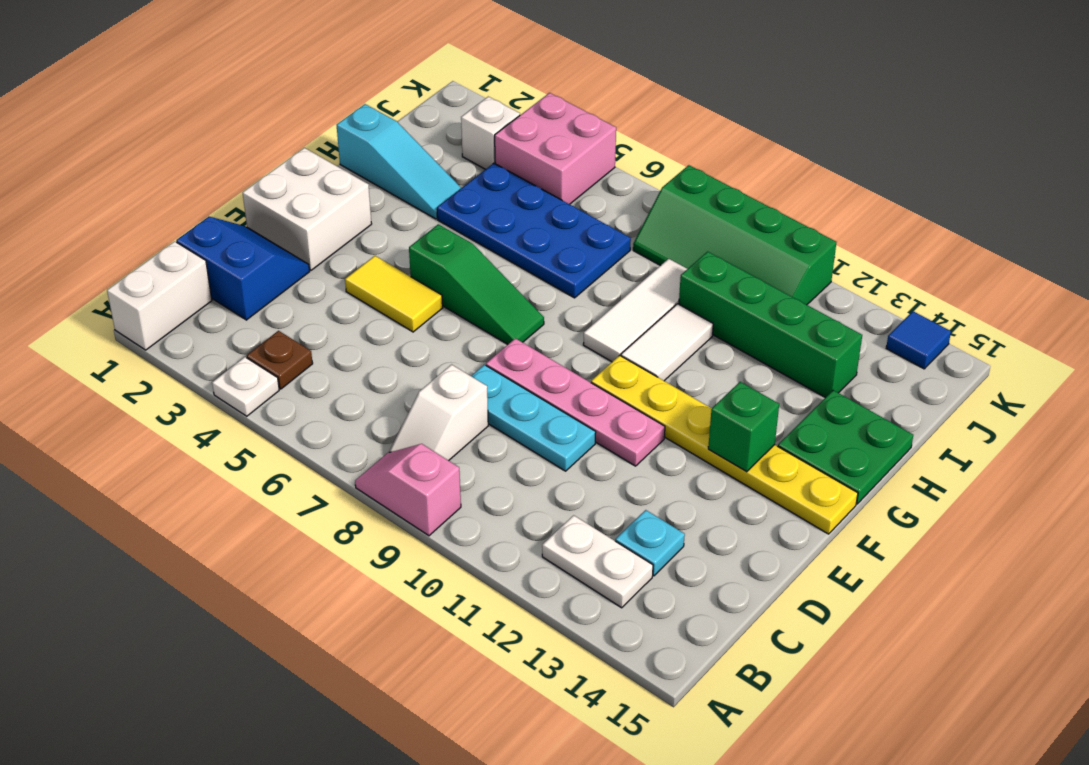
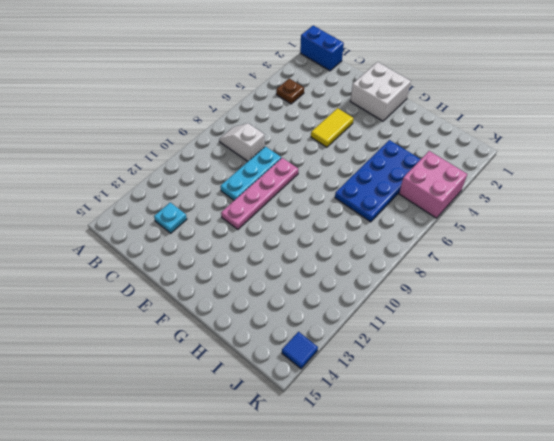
blue 1x2 brick [300,26,344,71] -> white 1x2 brick [107,241,212,350]
none -> white 1x1 plate [212,357,279,416]
none -> pink 1x2 slope [355,444,461,536]
none -> white 1x2 plate [542,515,653,608]

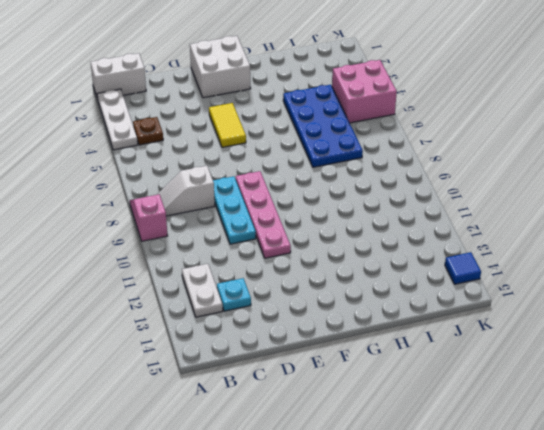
white 1x3 plate [97,89,138,150] -> white 1x1 plate [212,357,279,416]
none -> blue 2x2 slope [176,217,310,320]
none -> green 1x3 slope [409,224,544,344]
none -> yellow 1x6 plate [591,355,858,534]

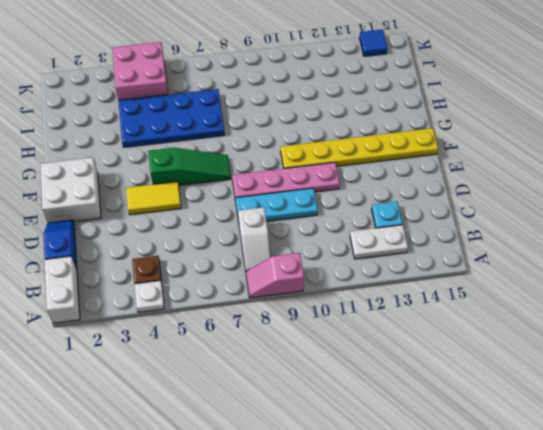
blue 1x2 slope [44,220,77,269] -> blue 2x2 slope [176,217,310,320]
none -> white 1x3 tile [583,259,687,362]
none -> white 1x2 tile [621,304,713,381]
none -> green 2x2 plate [778,390,913,504]

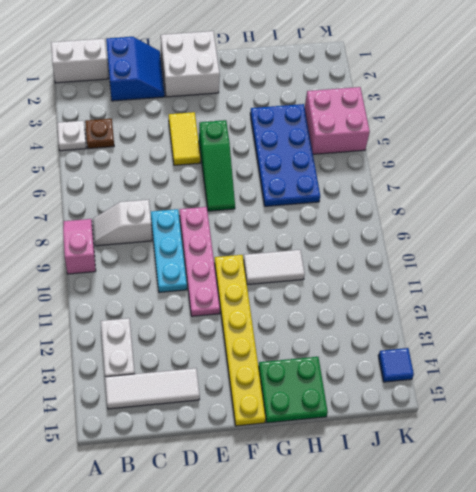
white 1x3 tile [105,368,200,409] -> white 1x3 tile moved to [583,259,687,362]
none -> cyan 1x1 plate [615,510,685,576]
none -> cyan 1x3 slope [337,104,461,219]
none -> green 1x4 brick [679,252,862,398]

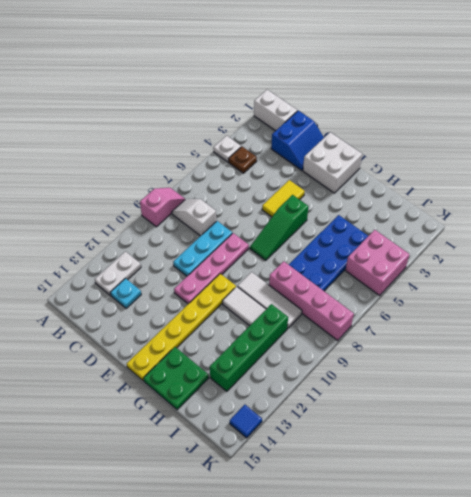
pink 1x4 brick [269,261,354,340] -> green 2x4 slope [633,165,836,305]
none -> cyan 1x3 slope [337,104,461,219]
none -> white 1x1 brick [461,97,520,169]
none -> green 1x1 brick [708,382,779,472]

